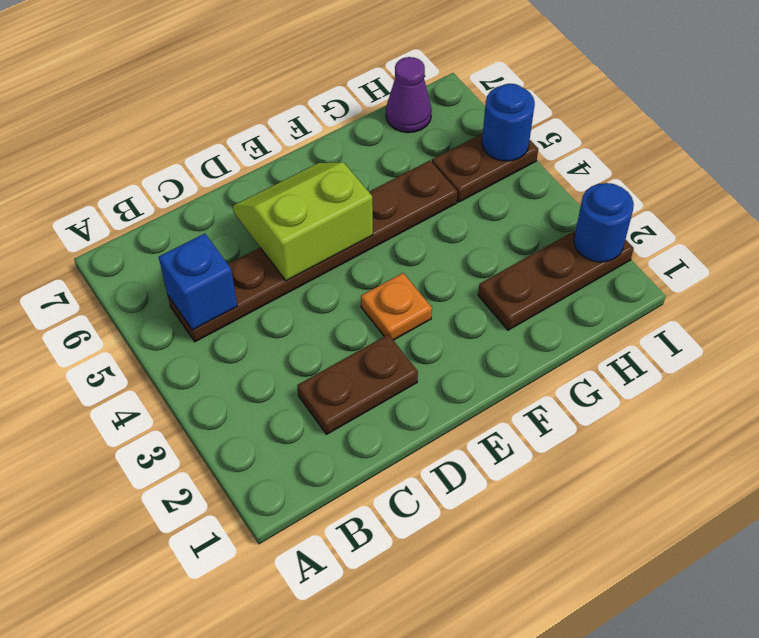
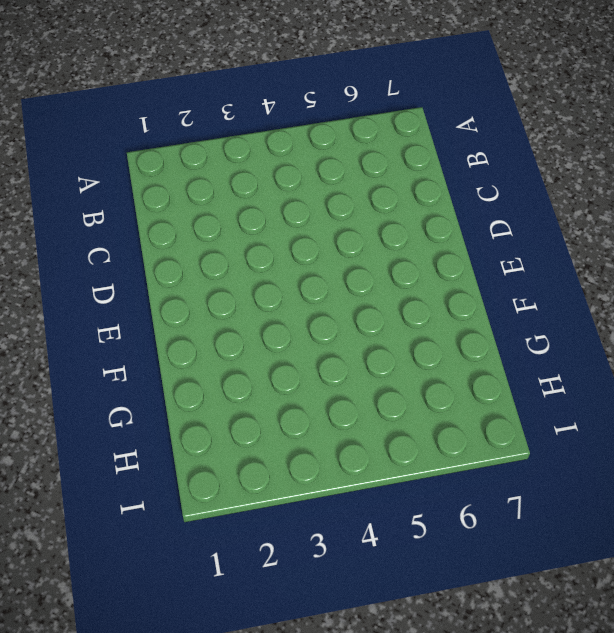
none -> brown 1x6 plate [168,161,458,342]
none -> brown 1x2 plate [297,334,418,434]

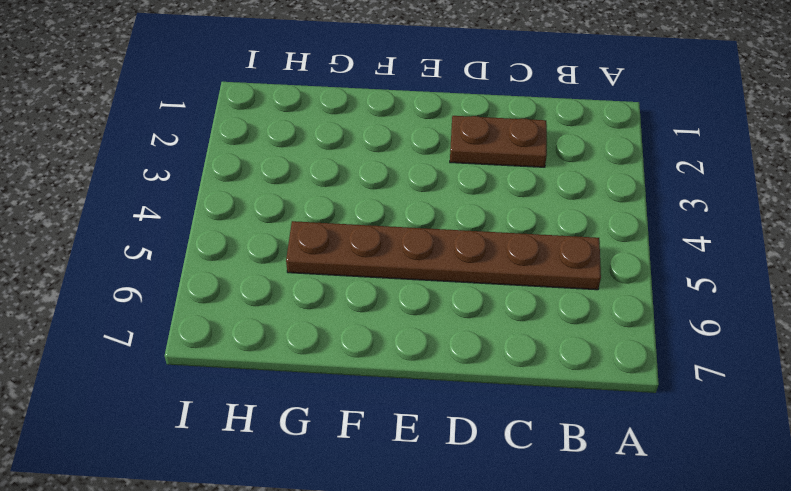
none -> orange 1x1 plate [361,273,432,340]
none -> brown 1x3 plate [478,230,634,330]

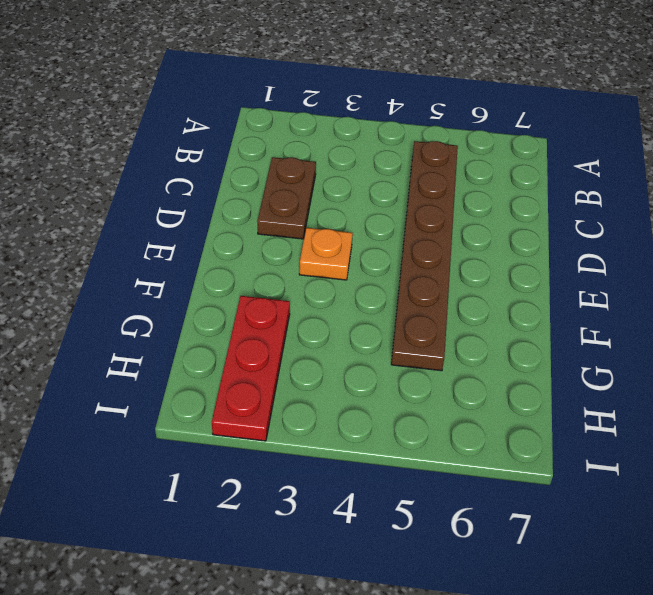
red 1x3 plate [212,296,290,441] -> brown 1x3 plate [478,230,634,330]
none -> brown 1x2 plate [432,133,538,202]
none -> purple 1x1 cone [386,57,432,133]

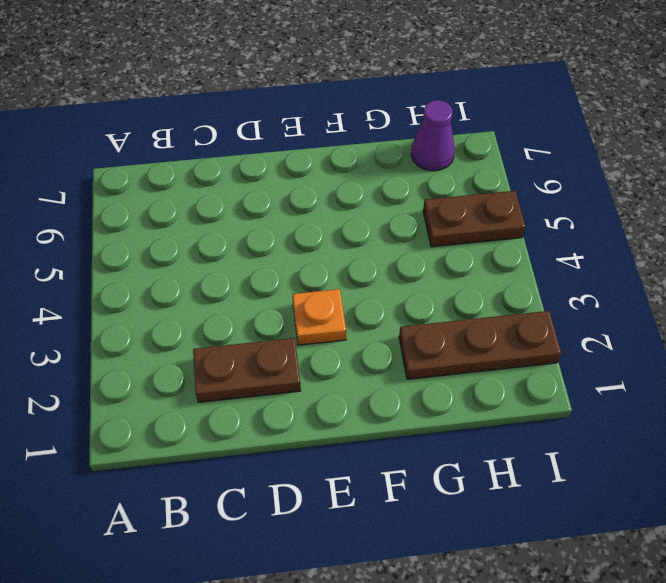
none -> brown 1x6 plate [168,161,458,342]
none -> blue 1x1 brick [159,234,237,330]

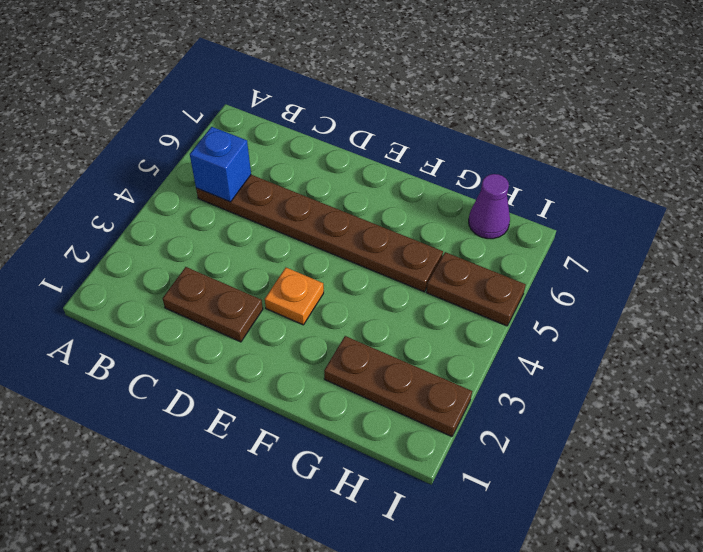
none -> lime 2x2 slope [233,163,373,281]
none -> blue 1x1 round brick [574,183,634,262]

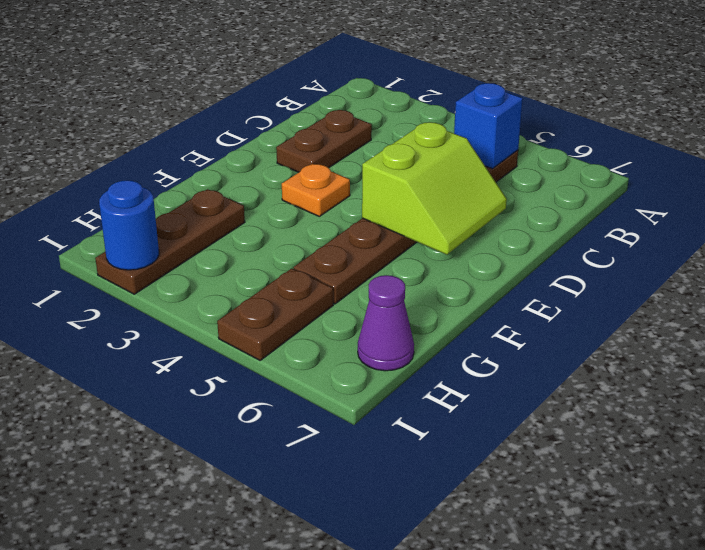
none -> blue 1x1 round brick [482,84,535,161]

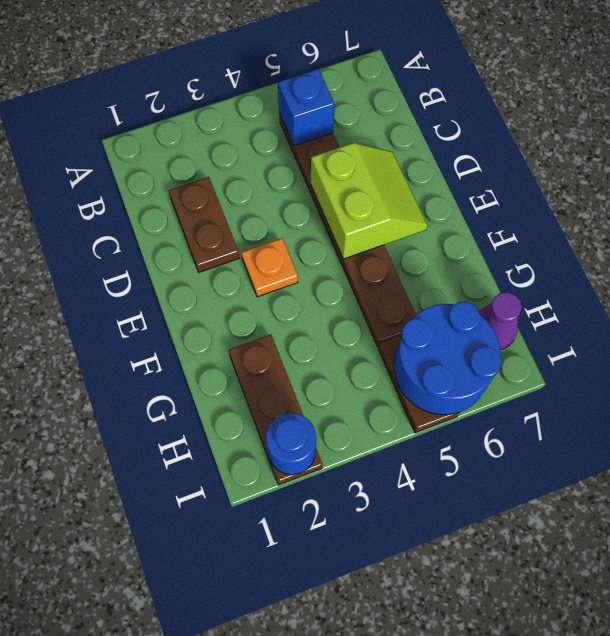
blue 2x2 round brick [395,301,502,415] -> blue 1x1 round brick [482,84,535,161]

